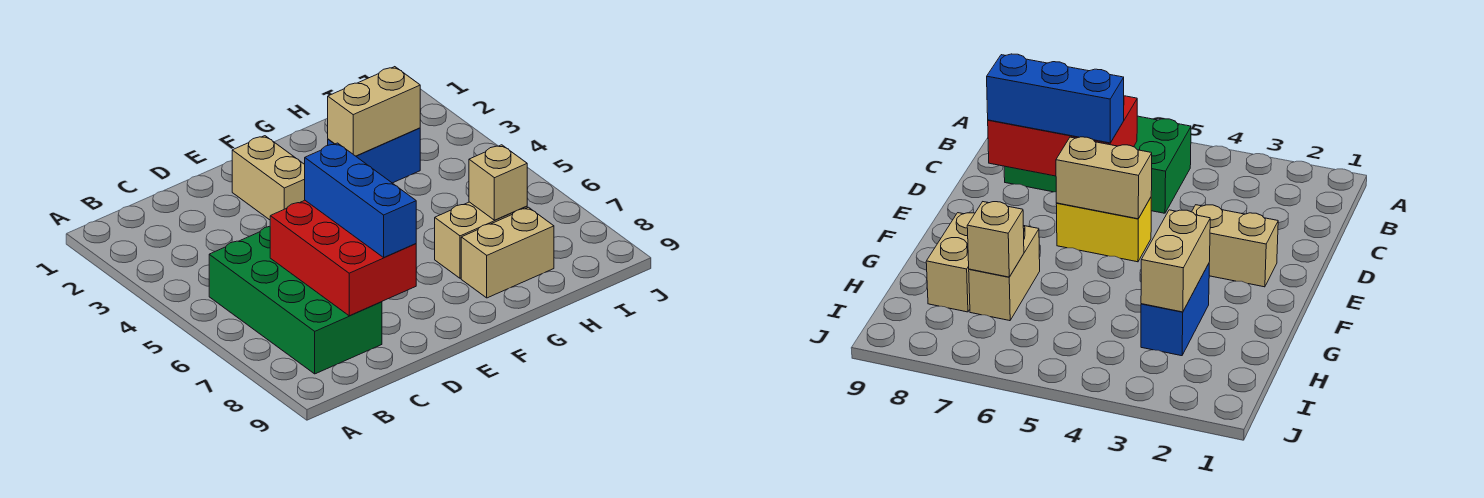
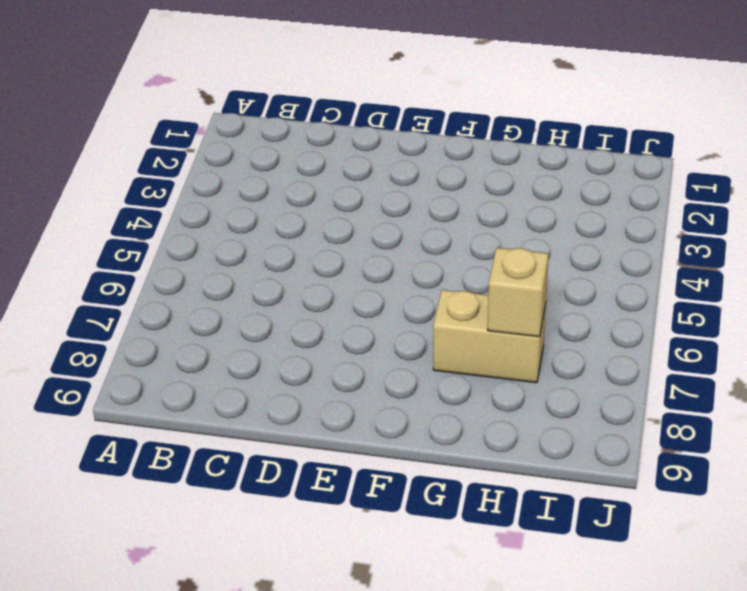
none -> green 2x4 brick [209,226,382,374]
none -> tan 1x2 brick [232,136,305,220]

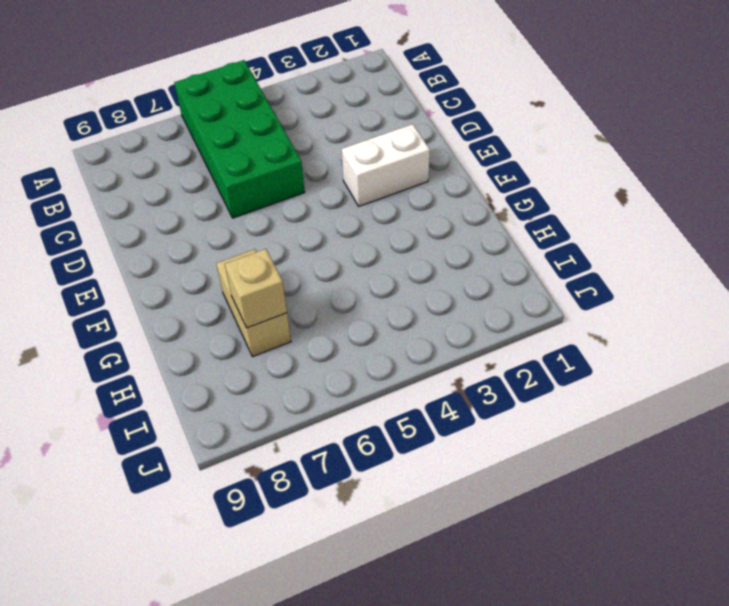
green 2x4 brick [174,60,305,218] -> green 2x4 brick turned to [209,226,382,374]
white 1x2 brick [342,124,430,206] -> tan 1x2 brick [232,136,305,220]
none -> yellow 1x2 brick [1056,198,1151,262]
none -> blue 1x2 brick [328,128,420,183]

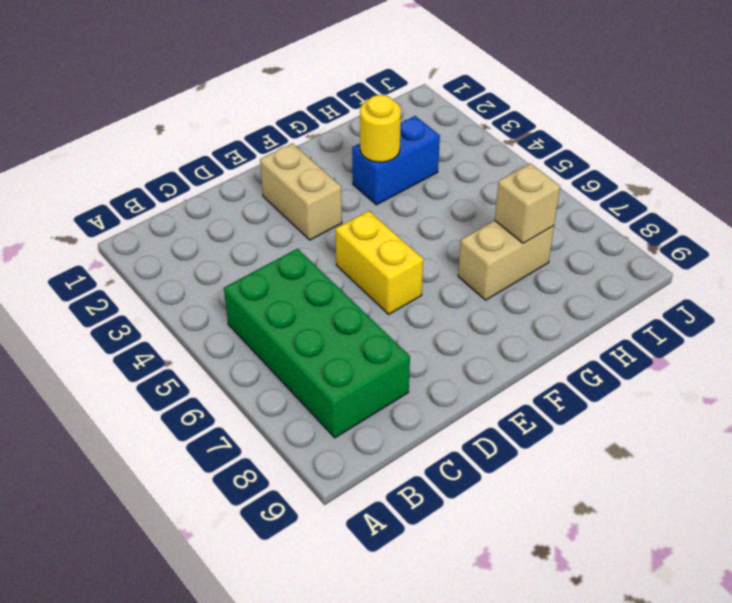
yellow 1x1 round brick [360,95,401,162] -> tan 1x2 brick [328,67,420,156]
none -> tan 1x2 brick [461,207,554,298]
none -> red 2x3 brick [270,201,416,316]

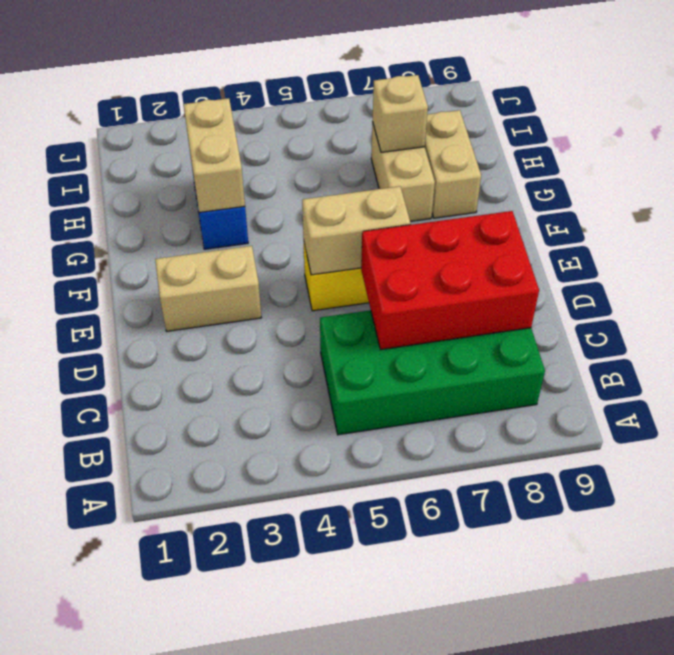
none -> blue 1x3 brick [305,143,416,257]

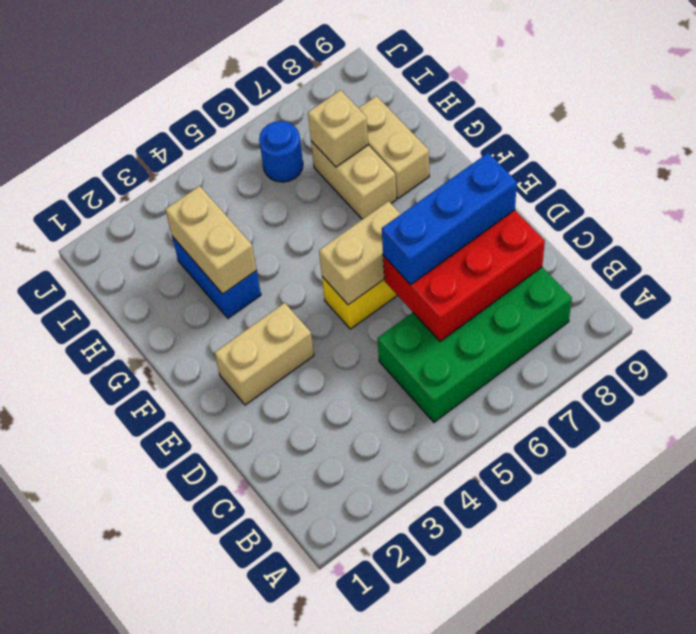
blue 1x1 round brick [259,121,303,182] -> none

